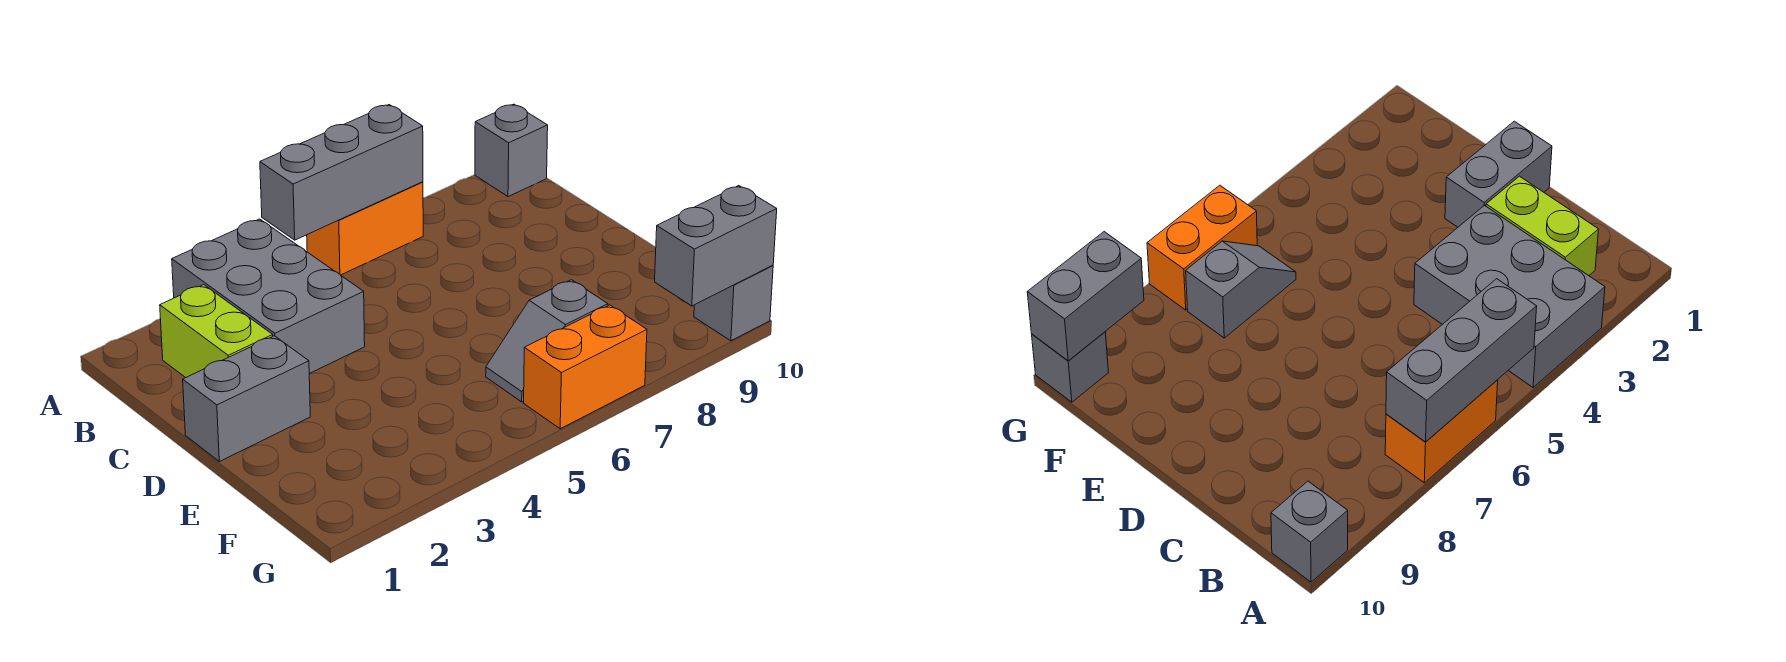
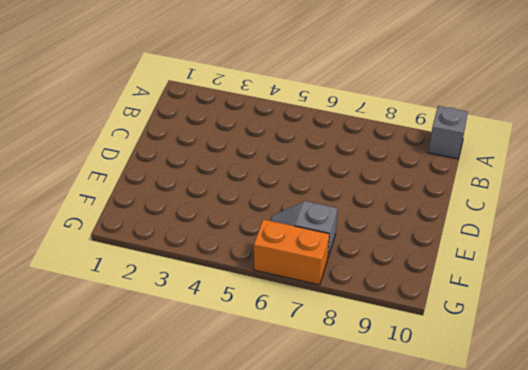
none -> grey 2x3 brick [172,219,365,374]
none -> orange 1x2 brick [307,182,423,275]

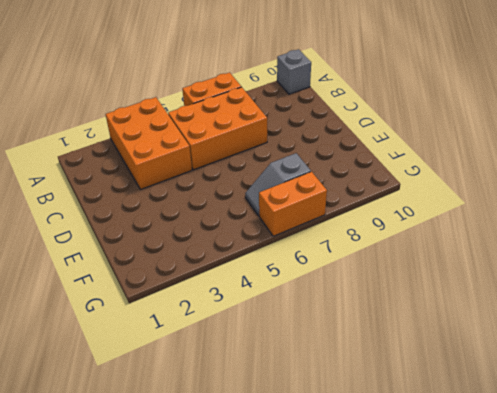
orange 2x3 brick [106,97,192,190] -> grey 2x3 brick [172,219,365,374]
orange 2x3 brick [168,87,267,170] -> none
none -> lime 1x2 brick [160,285,273,378]
none -> grey 1x2 brick [183,336,310,462]

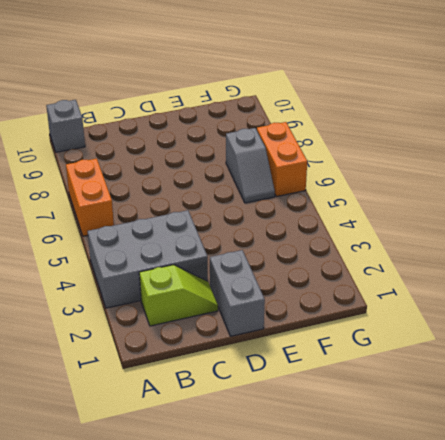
lime 1x2 slope [139,265,218,326] -> lime 1x2 brick [160,285,273,378]
none -> grey 1x1 brick [694,265,773,341]
none -> grey 1x3 brick [260,105,423,240]

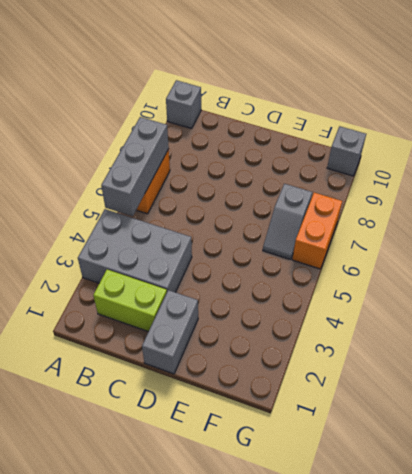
none -> grey 1x2 brick [655,186,777,306]

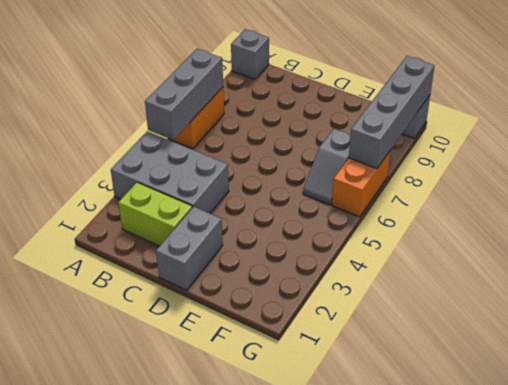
grey 1x4 brick [349,56,435,169] -> grey 1x2 brick [655,186,777,306]

